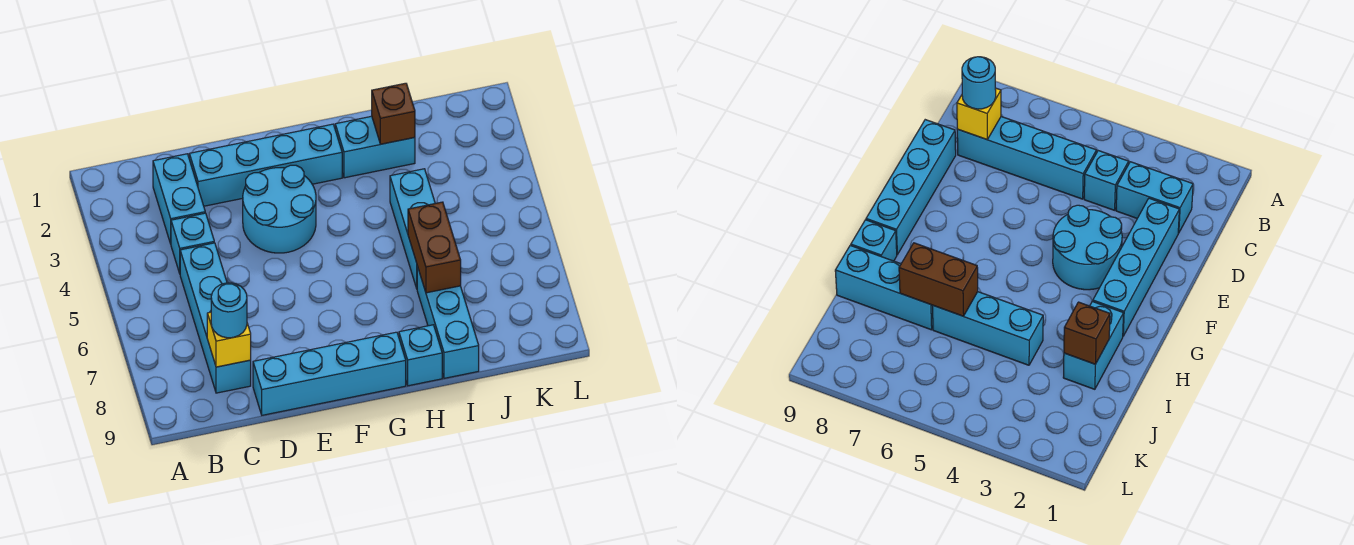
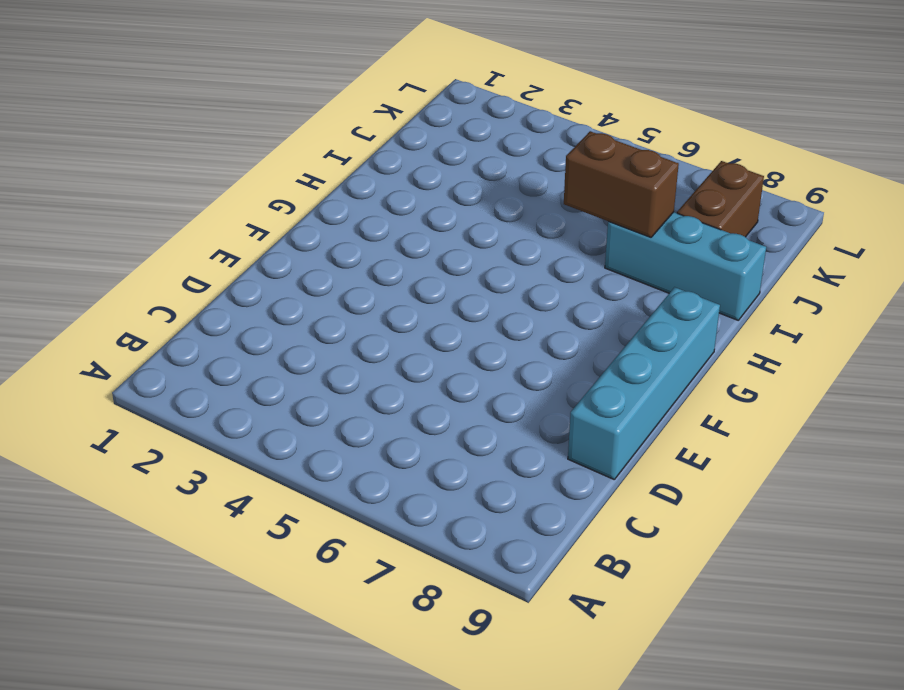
brown 1x2 brick [677,161,764,237] -> none
none -> cyan 1x2 brick [153,154,205,244]
none -> cyan 1x1 brick [171,213,214,273]
none -> cyan 1x4 brick [180,243,251,393]

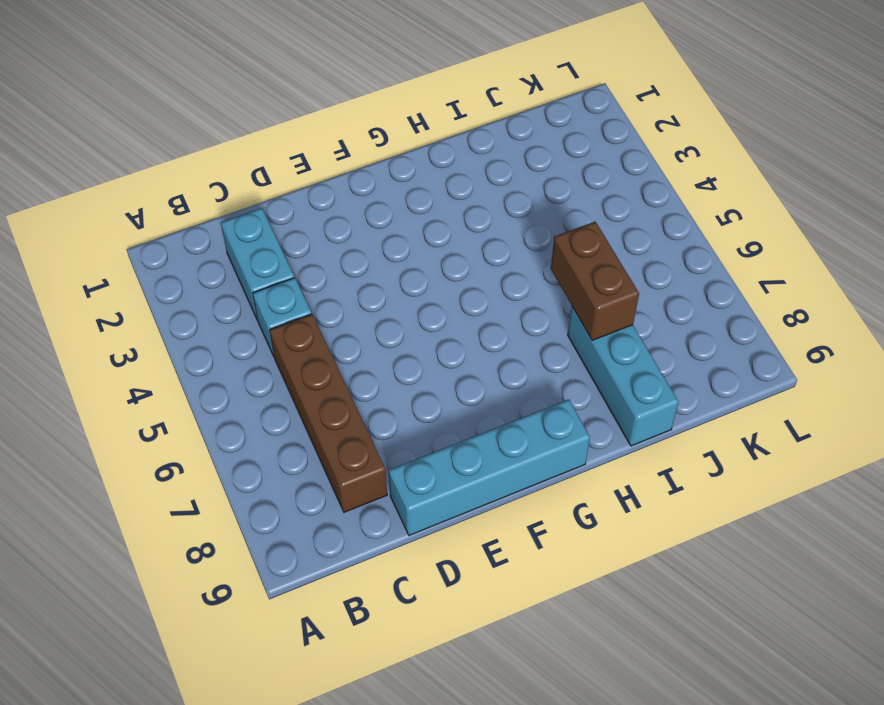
brown 1x4 brick [270,314,387,512] -> cyan 1x4 brick [180,243,251,393]
none -> cyan 1x4 brick [189,124,342,206]
none -> cyan 2x2 round brick [243,165,316,253]
none -> cyan 1x2 brick [335,116,415,178]

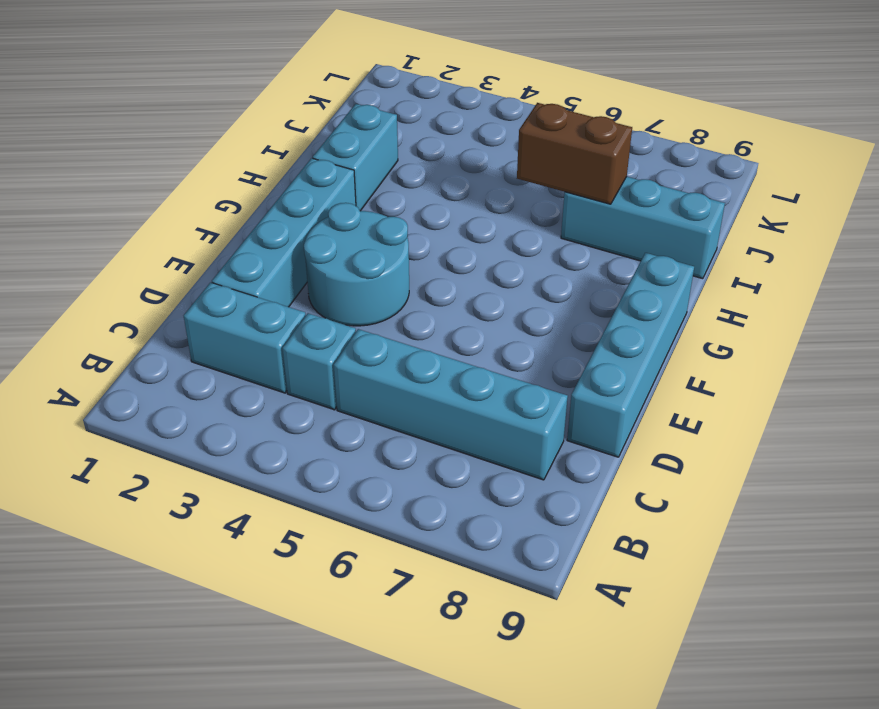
none -> cyan 1x1 brick [399,325,442,386]
none -> cyan 1x3 brick [390,169,435,288]
none -> yellow 1x1 brick [207,312,251,367]

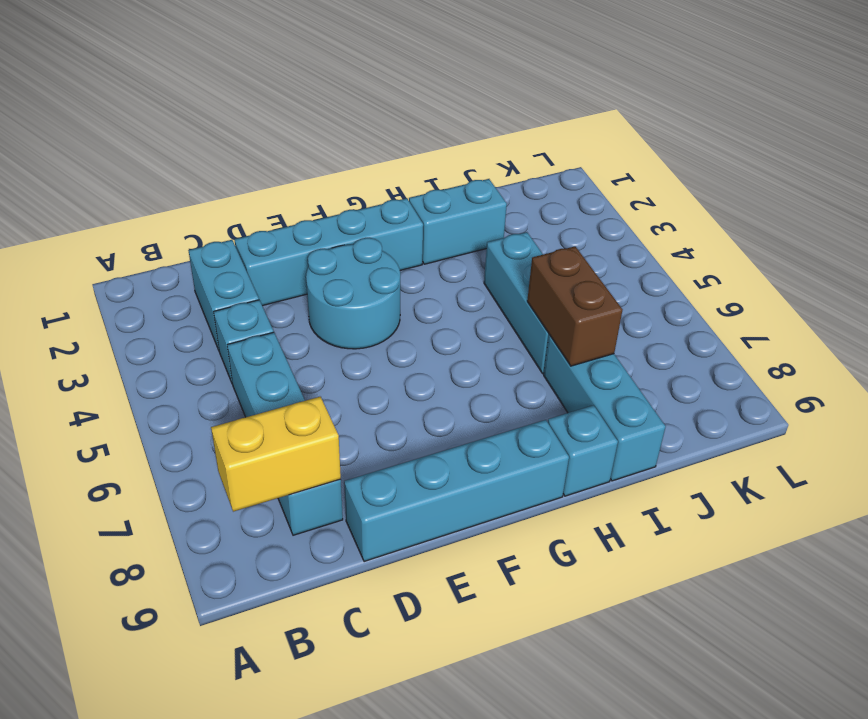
yellow 1x2 brick [211,397,341,512] -> yellow 1x1 brick [207,312,251,367]
none -> brown 1x1 brick [372,83,415,144]
none -> cyan 1x1 round brick [211,283,247,338]

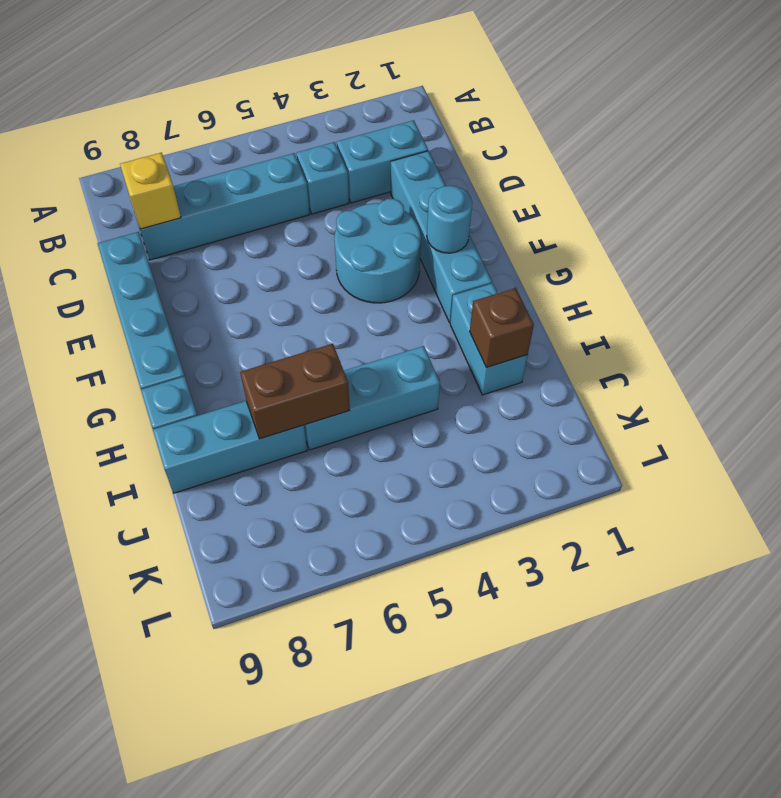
cyan 1x1 round brick [427,186,472,253] -> cyan 1x1 round brick moved to [211,283,247,338]

